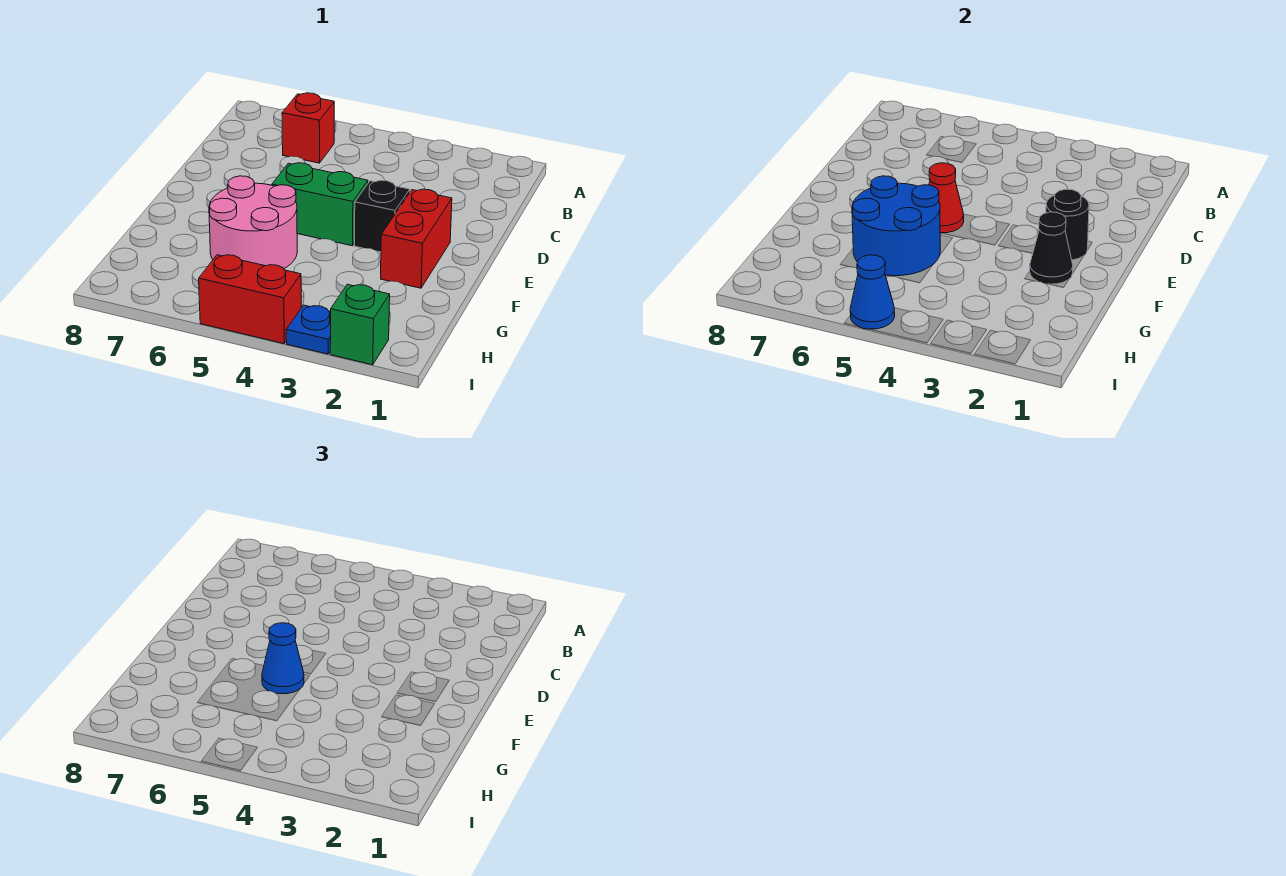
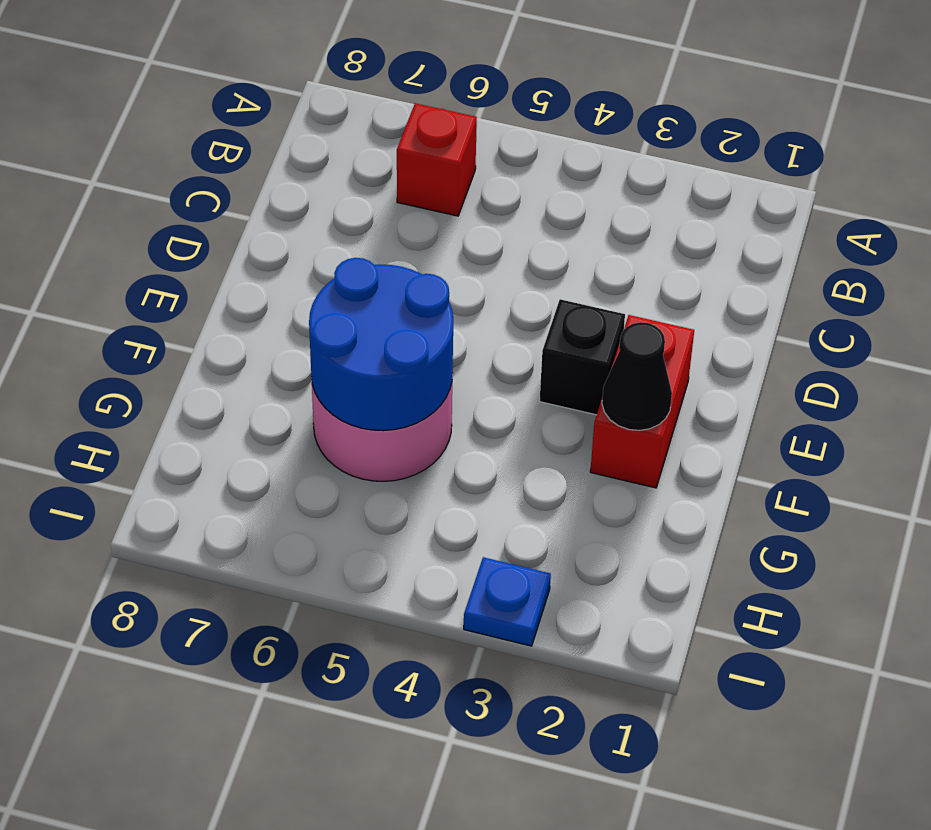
none -> green 1x2 brick [272,163,368,246]
none -> green 1x1 brick [330,284,390,365]
none -> red 1x2 brick [199,255,301,344]

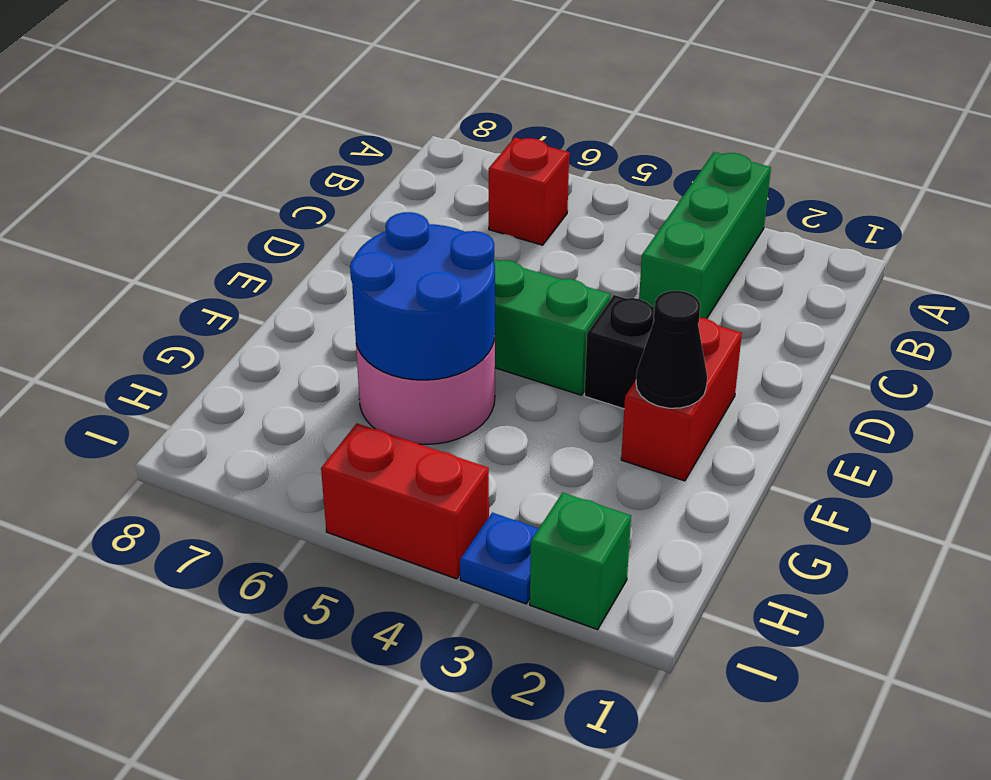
green 1x3 brick [639,152,771,319] -> none
none -> black 1x1 round brick [1046,189,1089,260]
none -> red 1x1 cone [929,163,964,233]
none -> blue 1x1 cone [850,255,895,329]

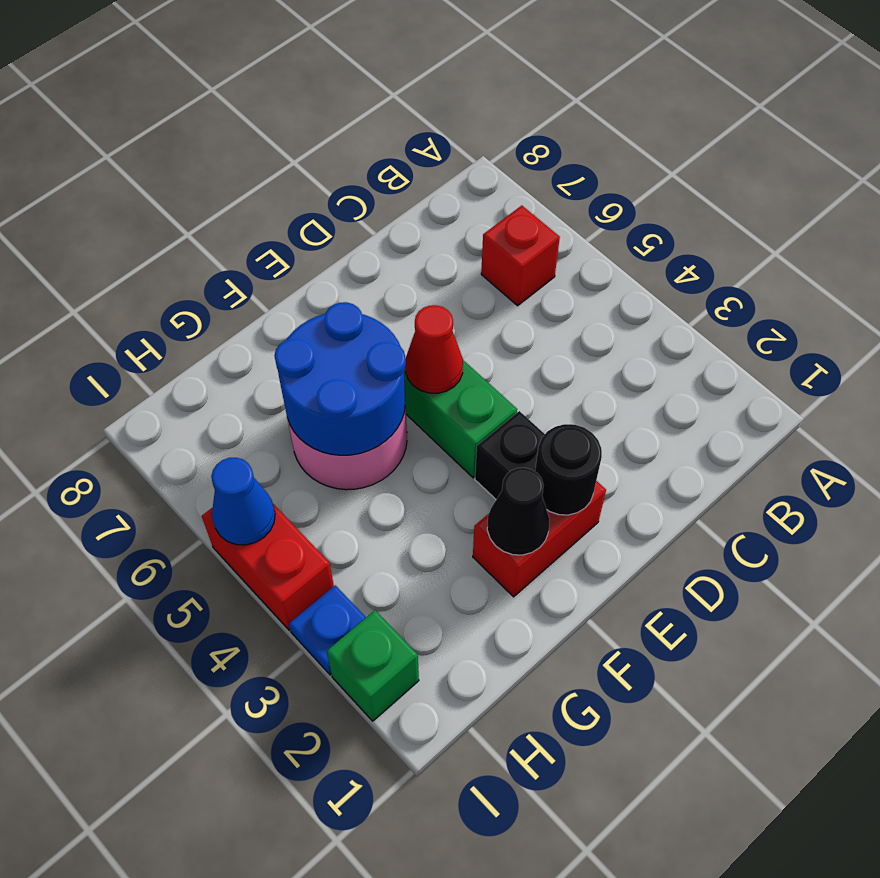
none -> blue 1x1 cone [262,623,304,694]

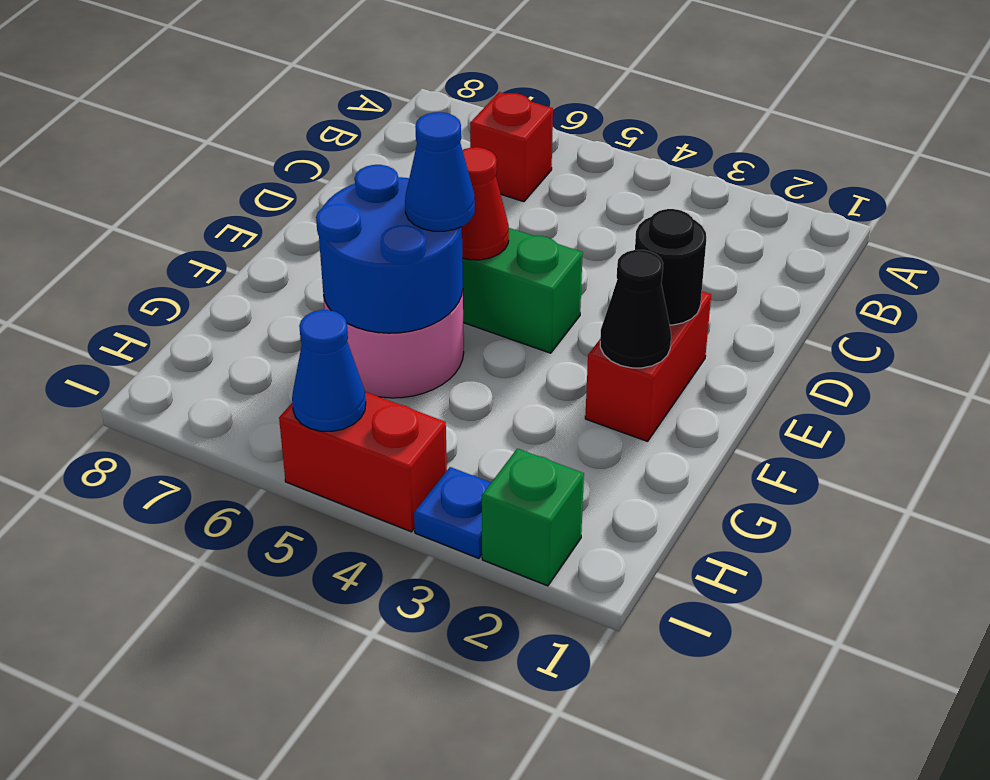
none -> black 1x1 brick [354,180,410,252]

